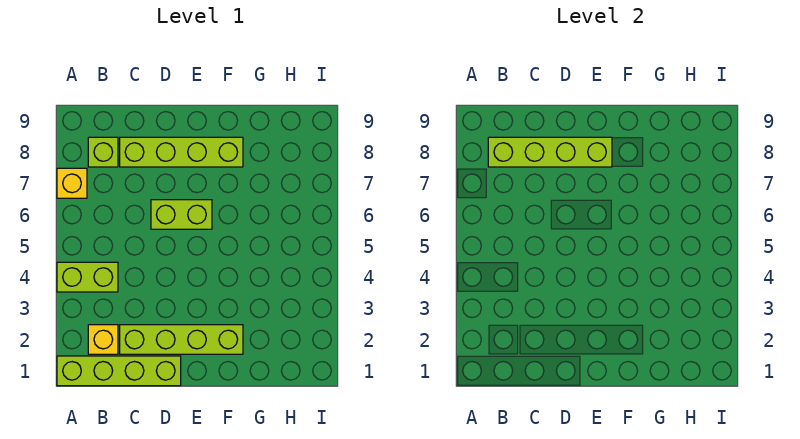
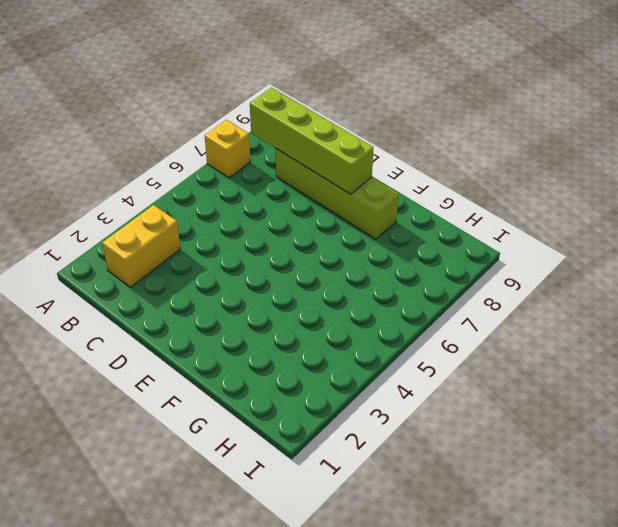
yellow 1x2 brick [102,205,180,287] -> yellow 1x1 brick [88,325,118,354]
none -> lime 1x4 brick [57,356,181,386]
none -> lime 1x2 brick [57,262,118,292]

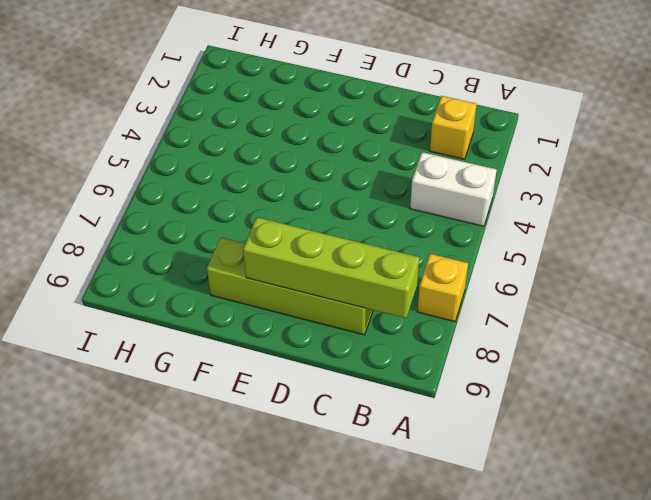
white 1x2 brick [410,152,497,226] -> lime 1x2 brick [57,262,118,292]
none -> lime 1x4 brick [57,356,181,386]
none -> lime 1x1 brick [88,137,118,167]

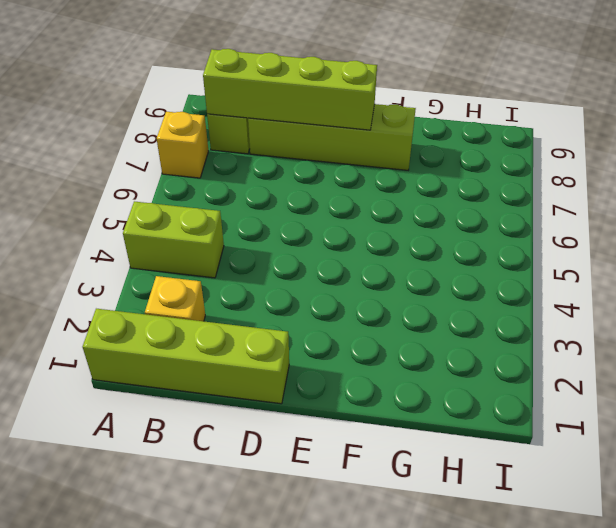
none -> lime 1x4 brick [120,325,243,354]
none -> lime 1x2 brick [151,200,212,229]

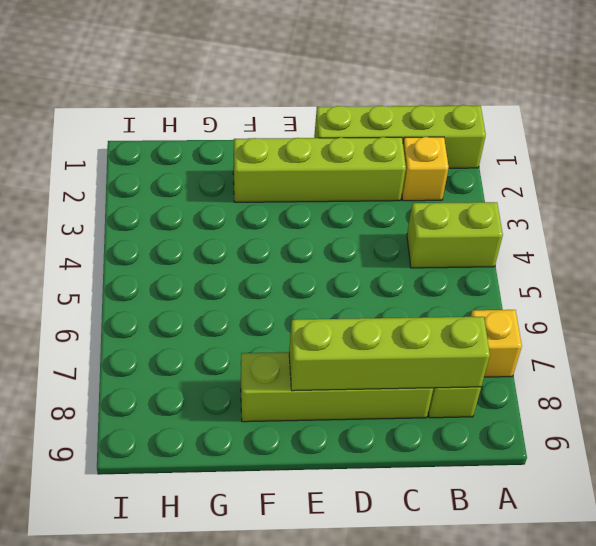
none -> lime 1x2 brick [151,200,212,229]

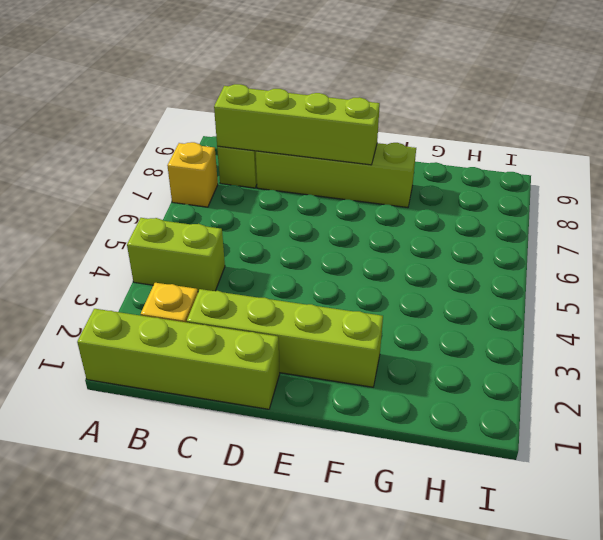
none -> lime 1x2 brick [151,200,212,229]

